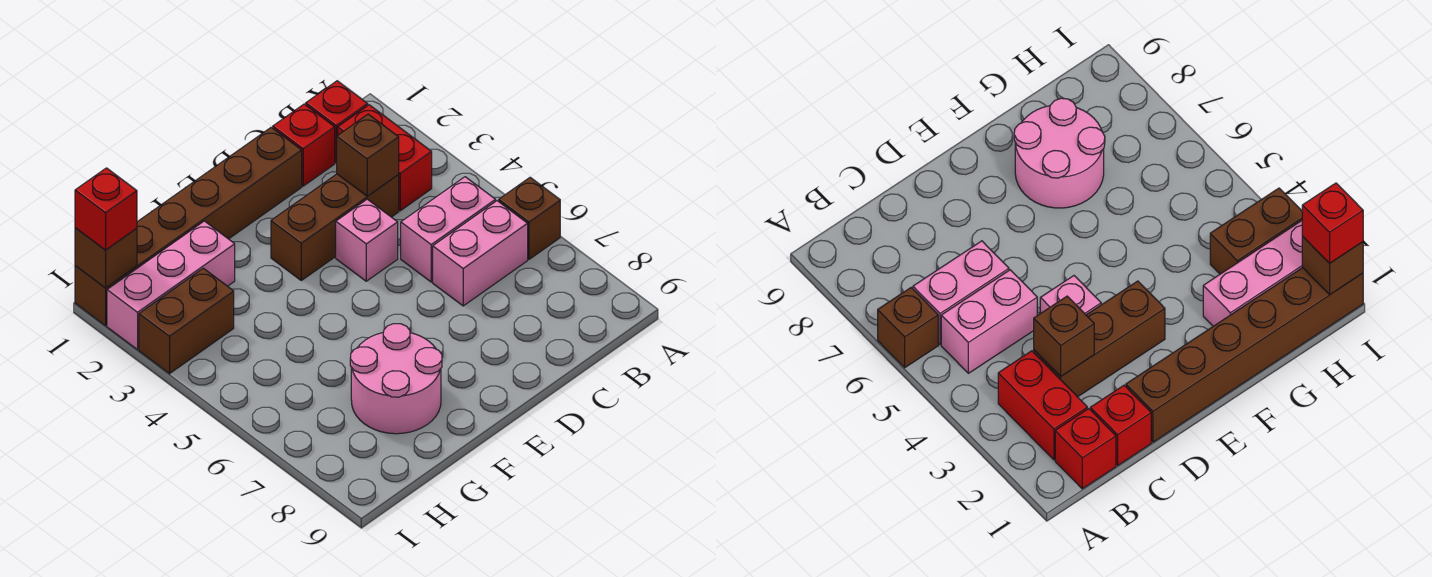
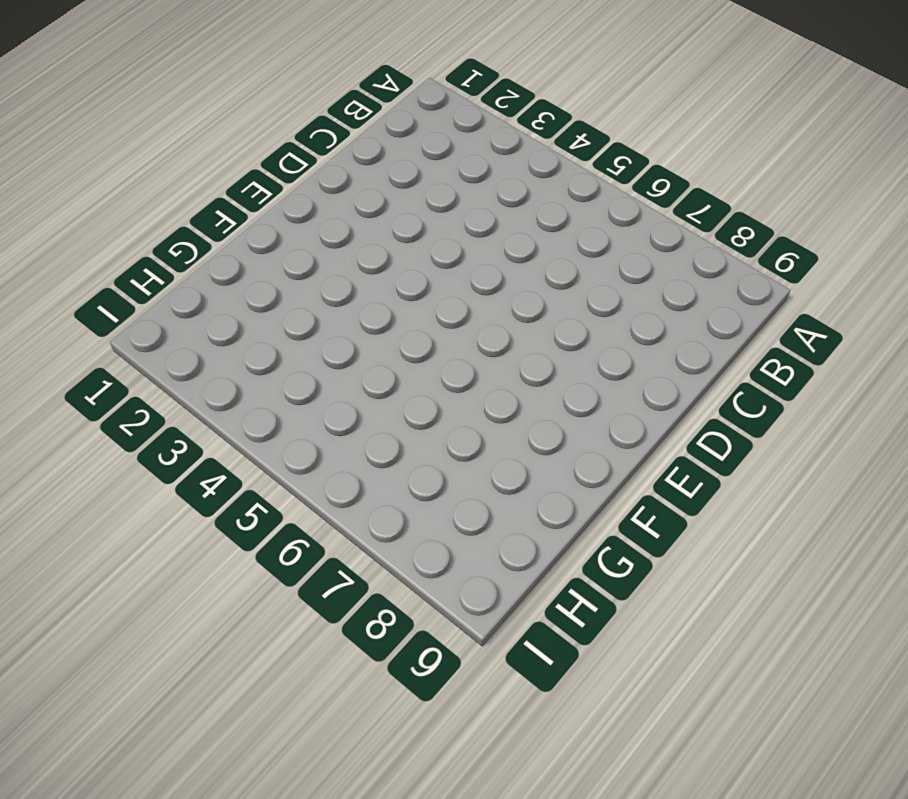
none -> brown 1x1 brick [499,178,560,259]
none -> red 1x1 brick [306,81,368,163]
none -> red 1x2 brick [338,105,432,211]

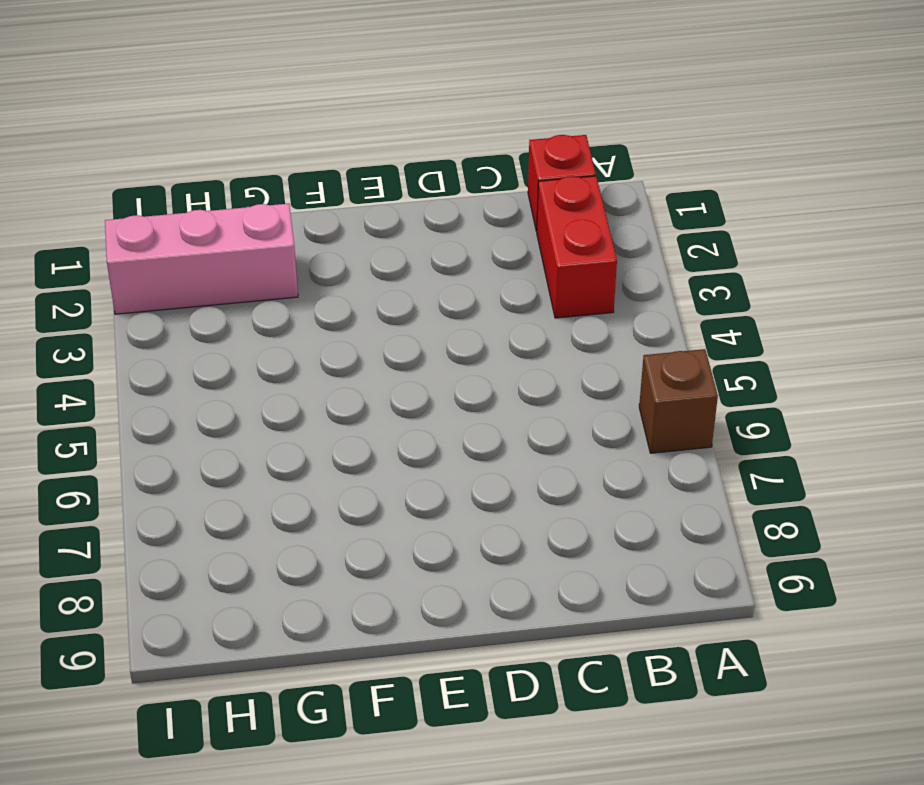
none -> pink 1x2 brick [401,177,496,282]
none -> pink 1x2 brick [433,201,528,306]
none -> red 1x1 brick [273,104,335,186]

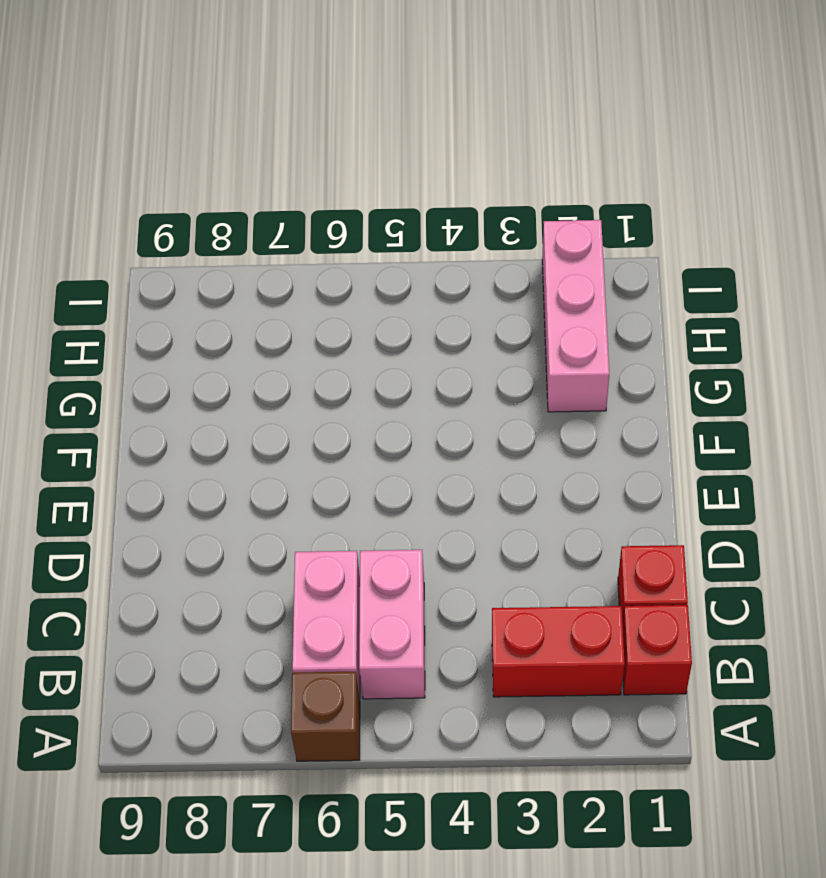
none -> brown 1x3 brick [271,174,399,280]
none -> brown 1x6 brick [75,127,302,326]
none -> pink 1x1 brick [336,199,398,281]

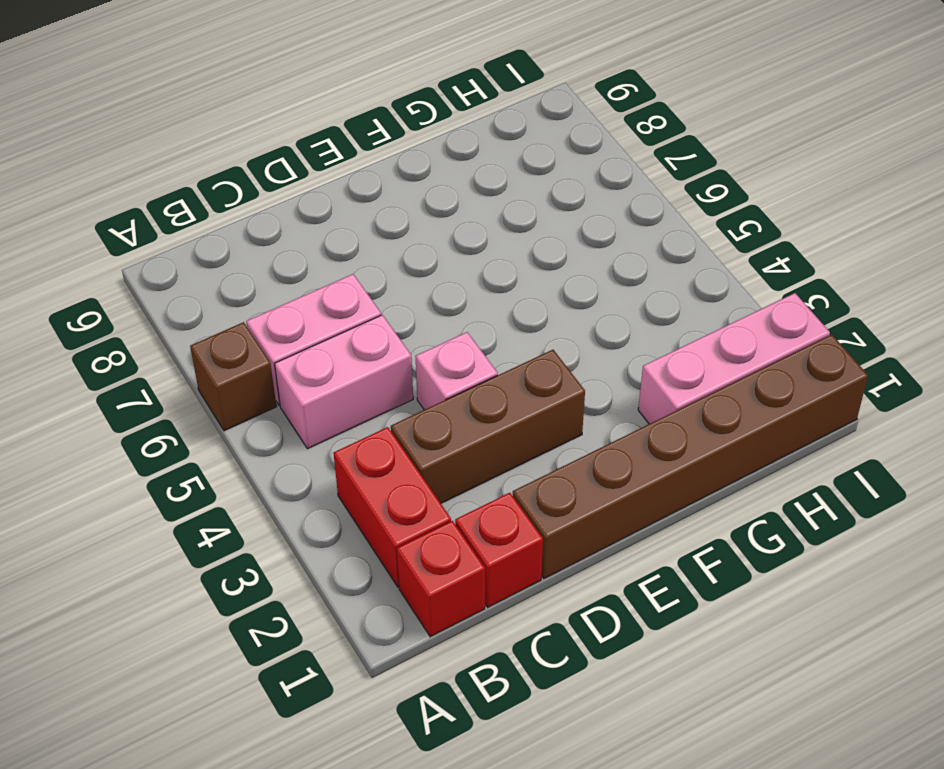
none -> pink 2x2 round brick [350,324,442,434]
none -> brown 1x2 brick [139,268,234,374]
none -> brown 1x1 brick [337,114,399,196]

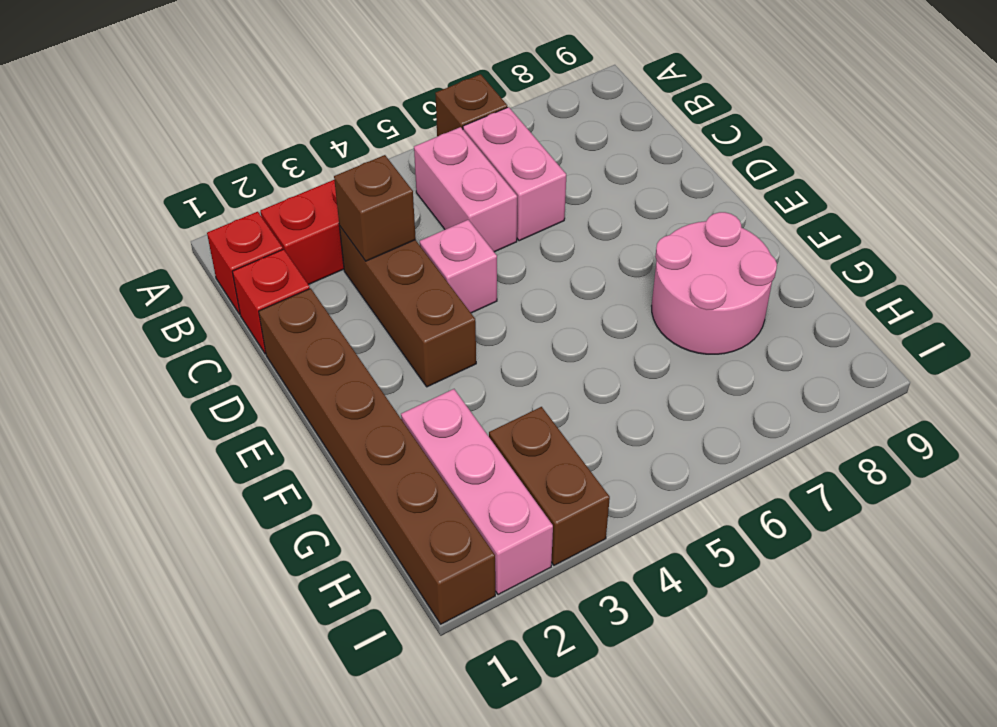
none -> brown 1x1 brick [75,228,137,288]
none -> red 1x1 brick [75,168,137,250]

